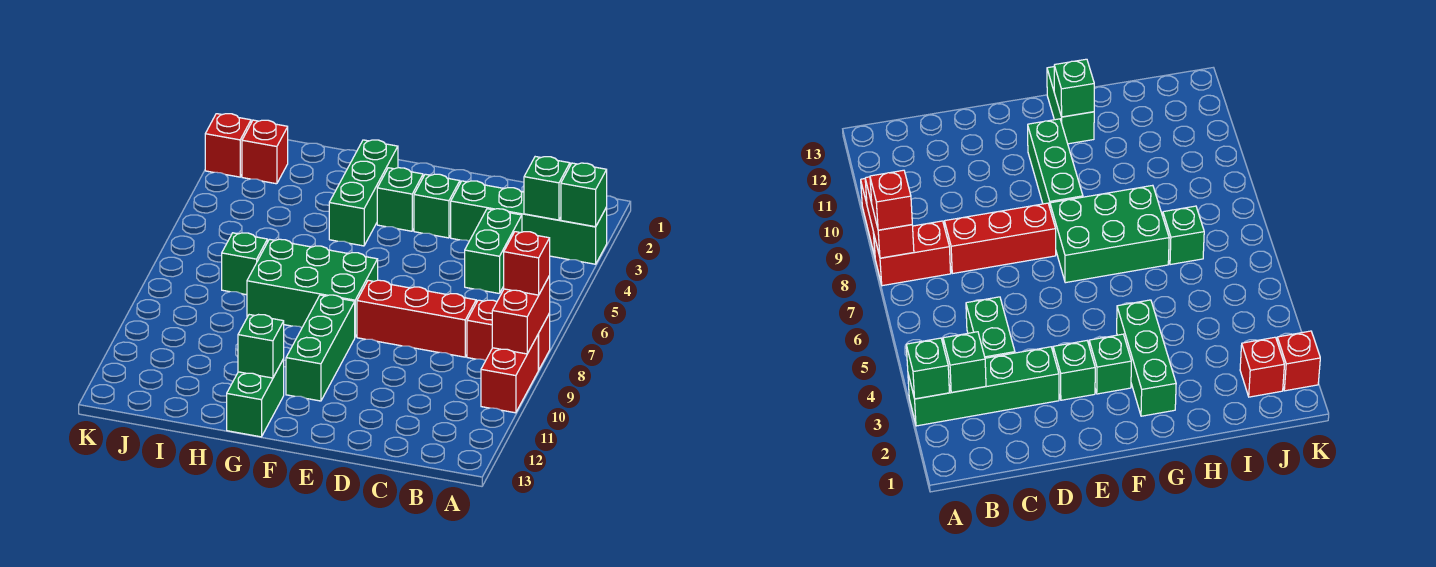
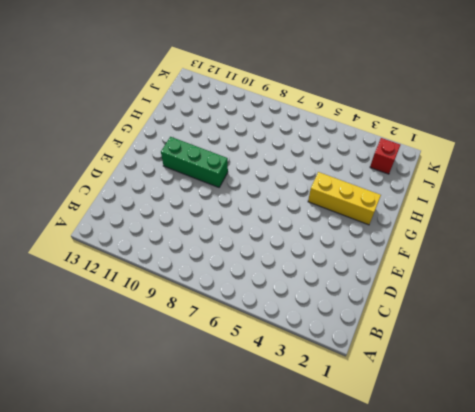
yellow 1x3 brick [308,172,381,225] -> green 1x3 brick [329,140,398,246]
none -> green 1x4 brick [451,181,607,264]
none -> red 1x2 brick [467,300,550,370]
none -> red 1x2 brick [481,335,538,413]

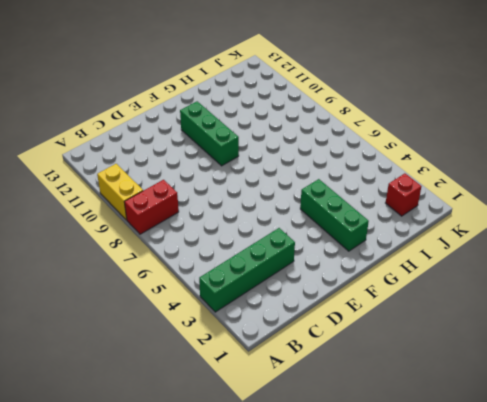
yellow 1x2 brick [97,164,143,220] -> red 1x2 brick [481,335,538,413]
none -> green 1x2 brick [465,209,522,293]
none -> red 1x3 brick [357,280,476,357]
none -> green 1x1 brick [414,174,460,238]

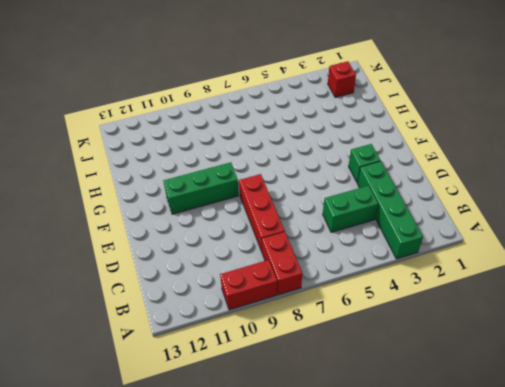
none -> green 1x1 brick [377,168,423,231]
none -> green 2x3 brick [247,239,378,337]
none -> green 1x3 brick [329,140,398,246]

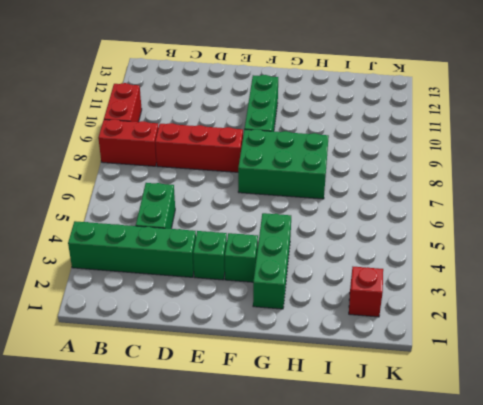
none -> green 1x2 brick [227,359,284,437]
none -> green 1x1 brick [222,233,267,295]
none -> red 1x1 brick [205,114,251,177]

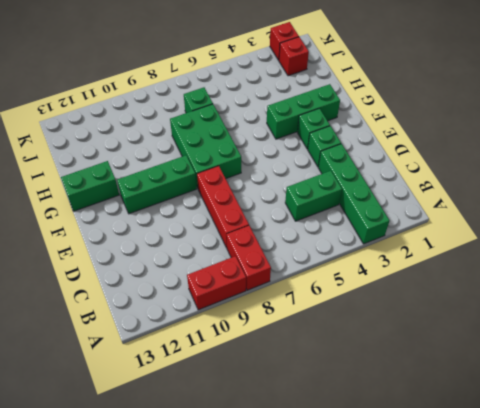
none -> green 1x1 brick [561,163,607,227]
none -> red 1x2 brick [492,276,550,354]
none -> green 1x1 brick [524,157,570,220]

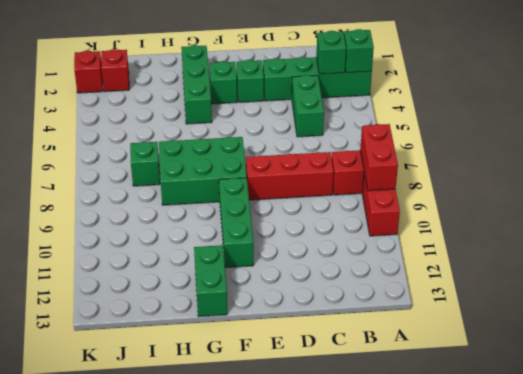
none -> green 1x1 brick [238,315,284,378]
none -> red 1x1 brick [504,232,550,295]

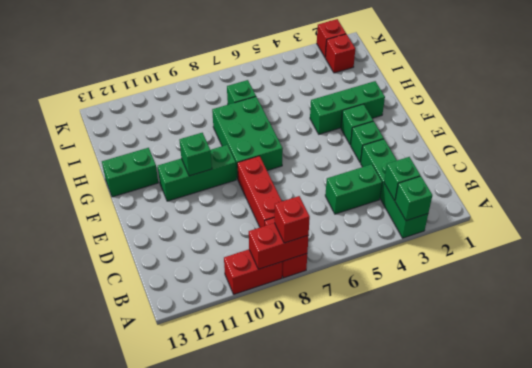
green 1x1 brick [179,133,212,176] -> green 1x1 brick moved to [238,315,284,378]

